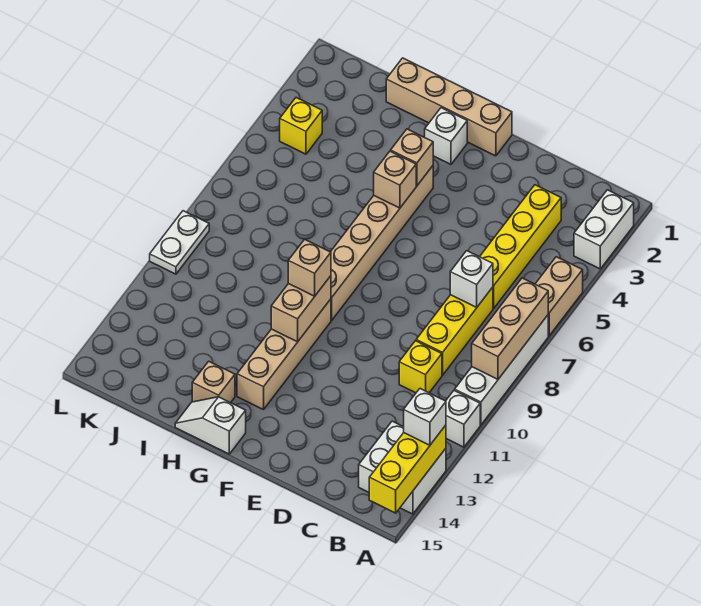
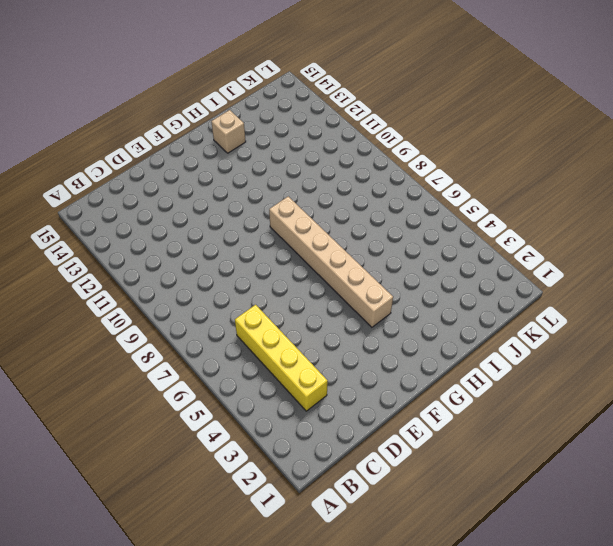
none -> white 1x2 brick [574,190,634,269]
none -> tan 1x2 brick [536,257,583,336]
none -> white 1x4 brick [455,315,548,425]

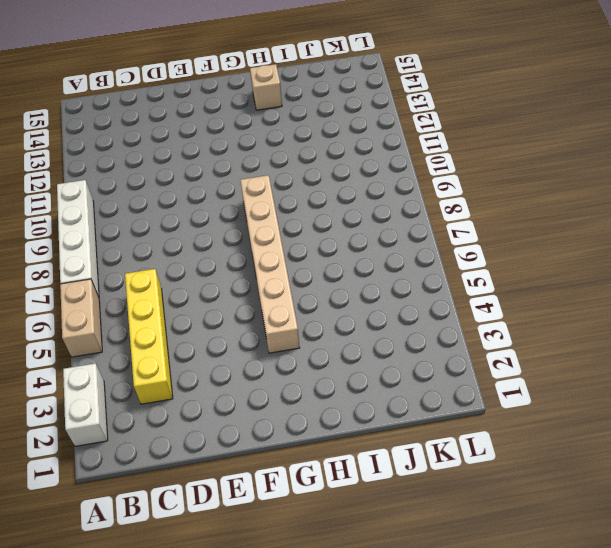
none -> white 1x1 brick [446,390,480,447]
none -> white 2x2 brick [359,421,446,514]
none -> yellow 1x3 brick [416,287,493,375]

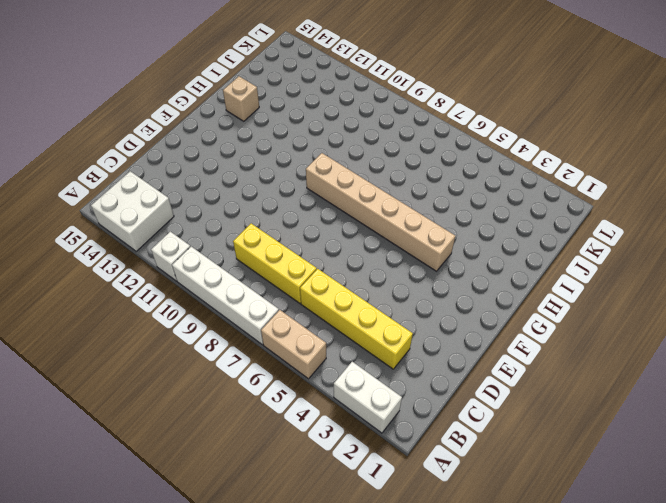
none -> yellow 1x1 brick [399,341,442,393]
none -> tan 1x4 brick [386,58,512,156]
none -> white 1x1 brick [425,108,467,164]

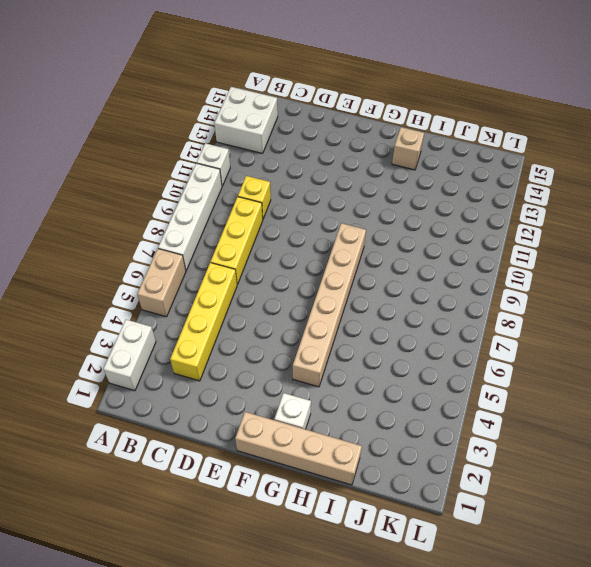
none -> tan 1x4 brick [237,299,331,410]
none -> white 1x2 slope [175,397,246,454]
none -> yellow 1x1 brick [280,98,322,154]

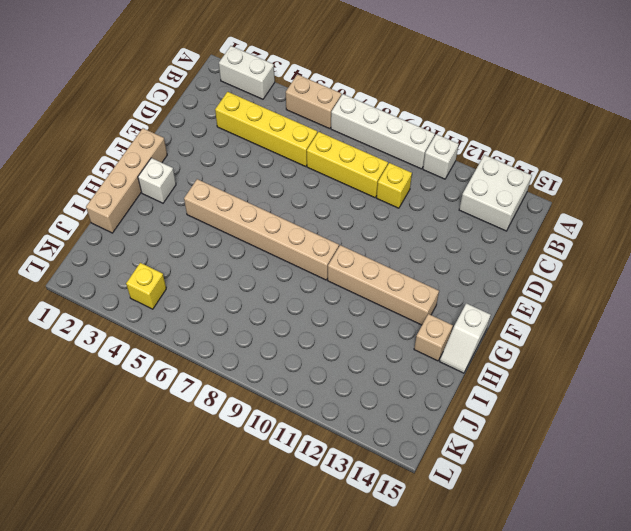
none -> white 1x2 plate [150,211,209,274]
none -> tan 1x3 brick [472,278,548,379]
none -> yellow 1x3 brick [369,425,446,513]

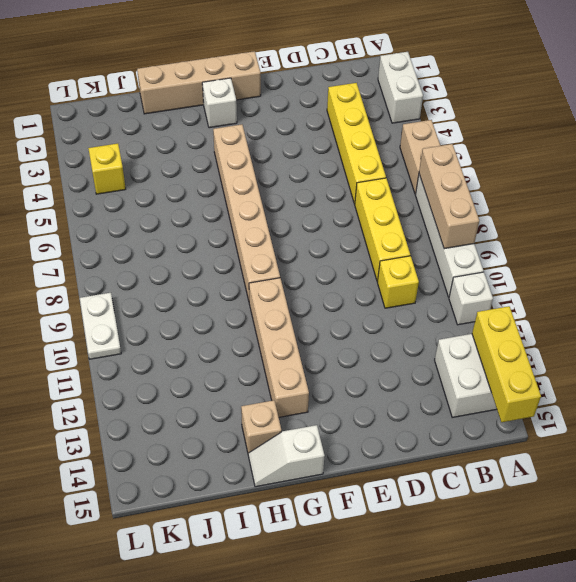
none -> white 1x1 brick [450,251,493,307]
none -> tan 1x1 brick [391,129,433,186]
none -> tan 1x1 brick [374,151,416,208]

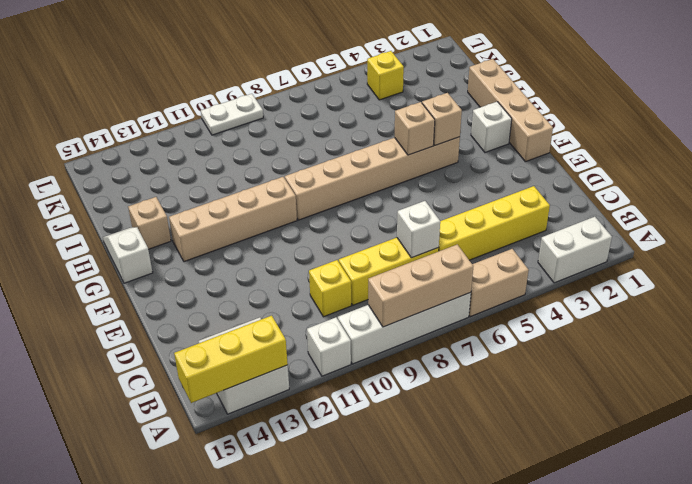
none -> tan 1x2 brick [271,276,331,342]
none -> white 1x1 brick [404,389,446,445]
none -> tan 1x1 brick [288,239,331,296]

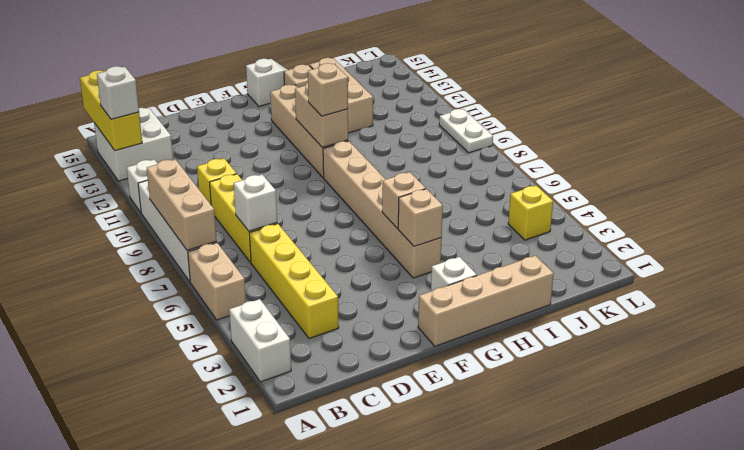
tan 1x3 brick [309,58,373,133] -> none

